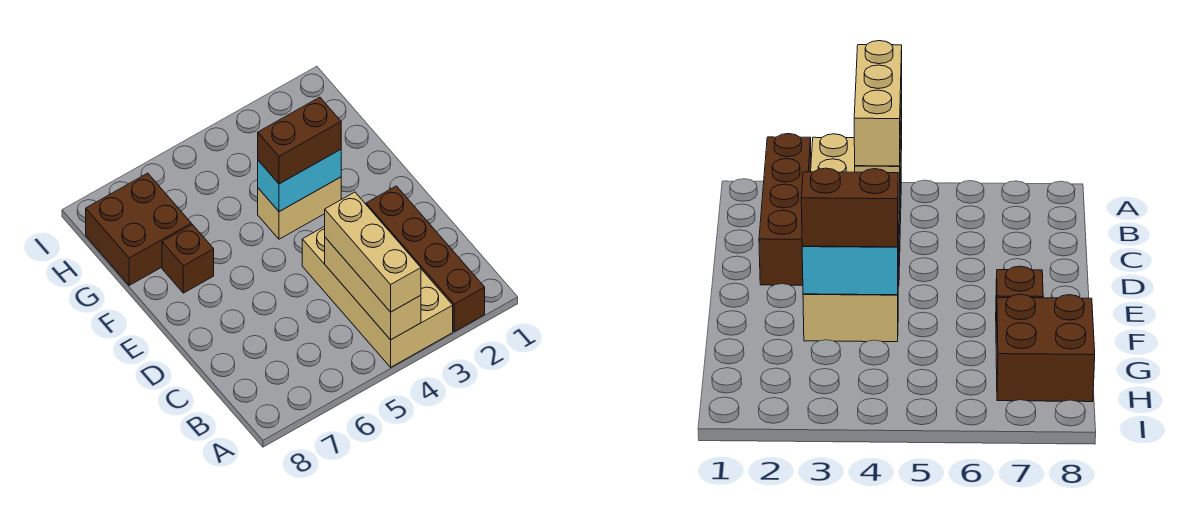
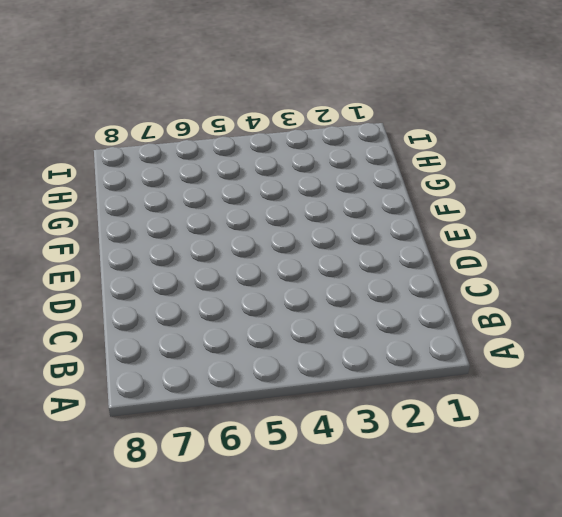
none -> brown 1x4 brick [366,186,485,331]
none -> tan 2x4 brick [302,226,453,367]

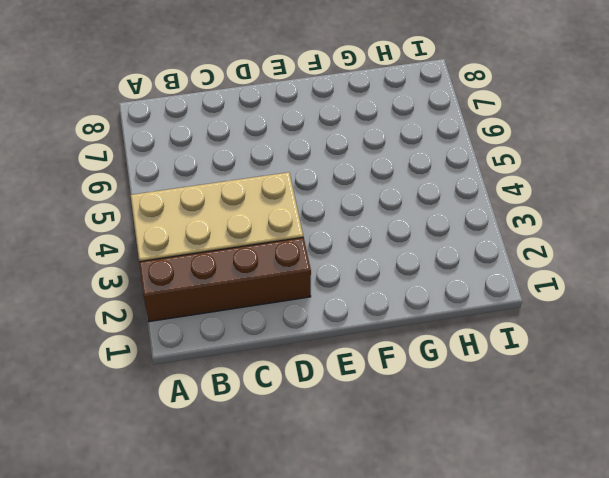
none -> tan 1x2 brick [258,177,341,239]
none -> brown 1x1 brick [162,225,214,293]

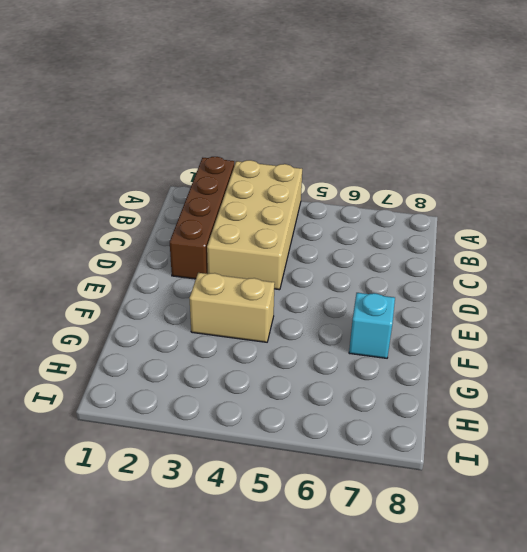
cyan 1x1 brick [349,293,395,358] -> brown 1x1 brick [162,225,214,293]
none -> brown 2x2 brick [86,173,191,285]
none -> tan 1x3 brick [325,237,421,340]

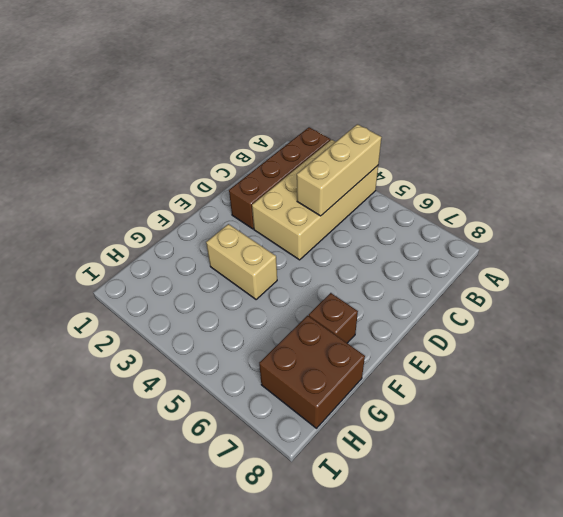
none -> cyan 1x2 brick [258,149,341,212]
none -> tan 1x3 brick [325,192,421,312]

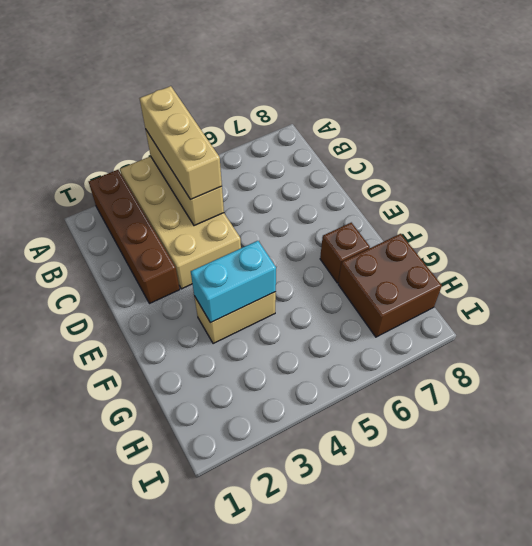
none -> brown 1x2 brick [258,97,341,184]

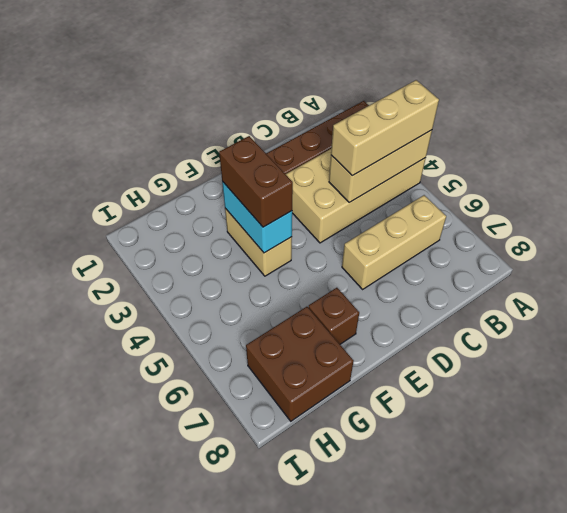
tan 1x3 brick [342,195,446,289] -> none

